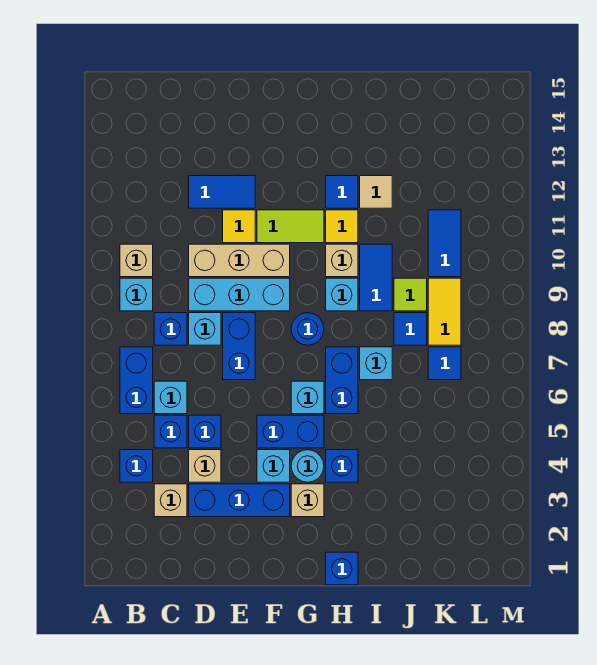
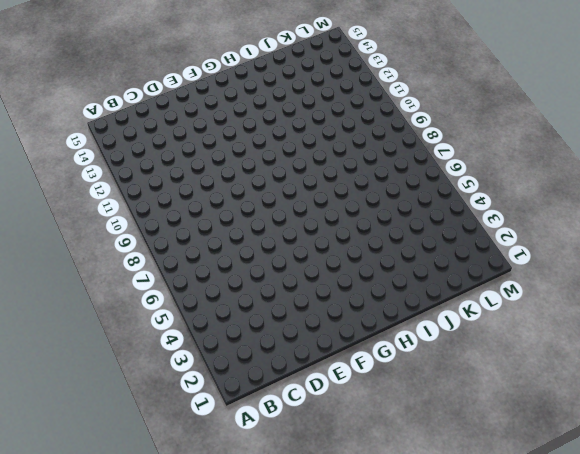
none -> blue 1x1 brick [120,450,153,482]
none -> blue 1x2 brick [120,347,153,414]
none -> cyan 1x1 brick [120,278,153,311]
none -> tan 1x1 brick [120,244,153,277]

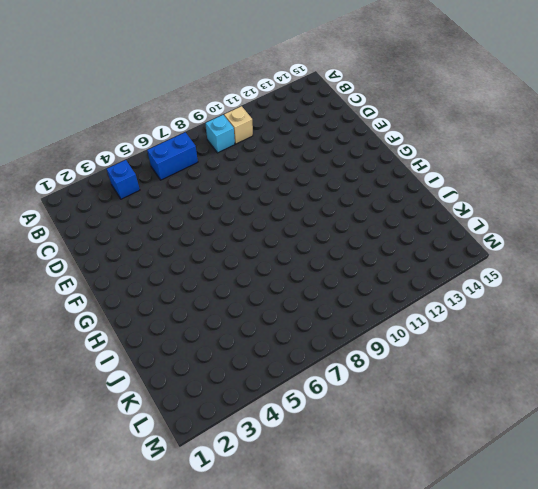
none -> tan 1x1 brick [154,484,187,517]
none -> blue 1x1 brick [154,415,187,448]
none -> cyan 1x1 brick [154,381,187,414]
none -> blue 1x1 brick [154,313,187,345]

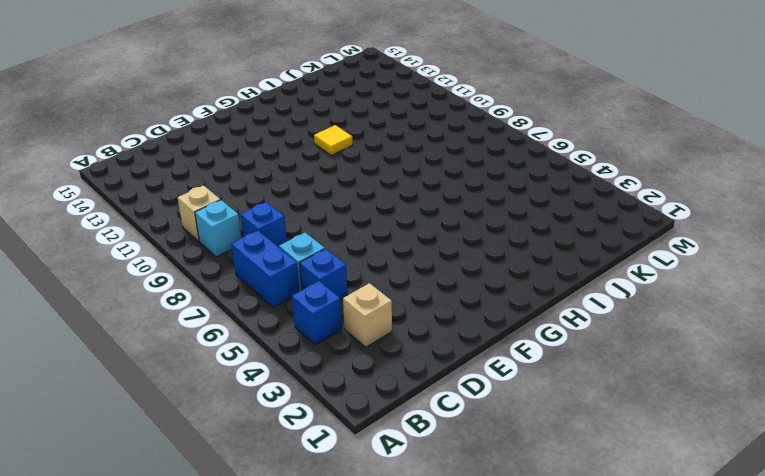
none -> blue 1x3 brick [189,484,290,517]
none -> tan 1x1 brick [189,450,221,482]
none -> blue 1x1 brick [189,415,221,448]
none -> cyan 1x1 brick [189,313,221,345]

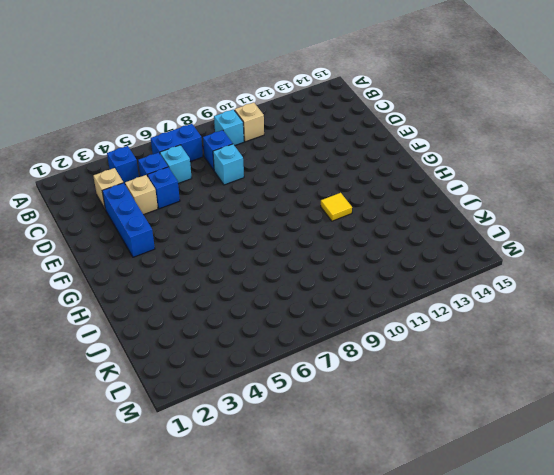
none -> cyan 1x3 brick [189,278,290,311]
none -> tan 1x3 brick [189,244,290,277]
none -> blue 1x2 tile [189,176,255,208]
none -> blue 1x2 brick [223,313,255,380]

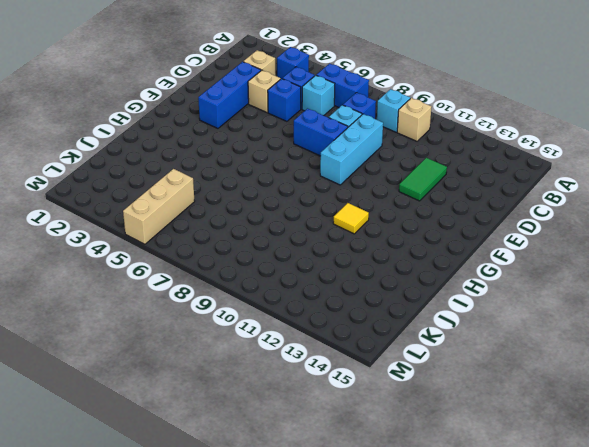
green 1x2 tile [399,158,447,201] -> blue 1x2 tile [189,176,255,208]
tan 1x3 brick [123,169,195,244] -> tan 1x3 brick moved to [189,244,290,277]
none -> yellow 1x1 tile [223,210,255,243]
none -> cyan 1x1 brick [257,450,290,482]
none -> blue 1x2 brick [257,415,324,448]
none -> lime 1x2 tile [257,210,324,243]

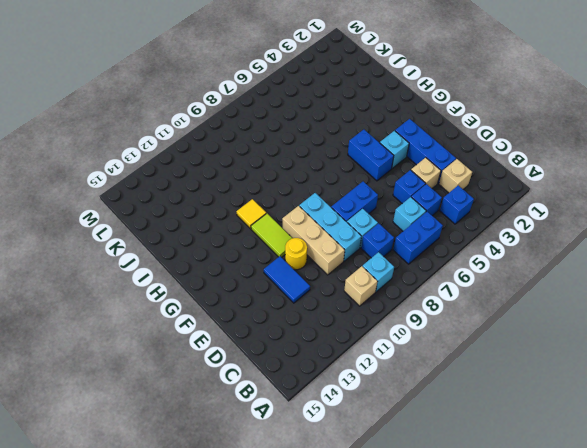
yellow 1x1 round brick [285,238,307,270] -> yellow 1x1 tile [223,210,255,243]
none -> tan 1x1 brick [291,484,324,517]
none -> cyan 1x1 round brick [291,450,324,482]
none -> cyan 1x1 brick [291,381,324,414]
none -> blue 1x1 round brick [291,313,324,345]

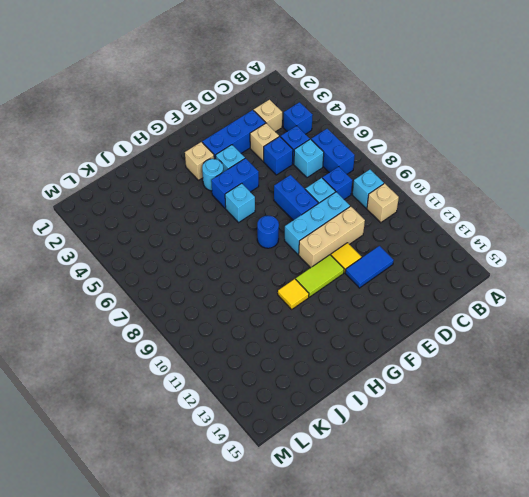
none -> blue 1x1 brick [326,552,358,585]
none -> blue 1x1 brick [326,450,358,482]
none -> blue 1x2 brick [326,347,358,414]
none -> cyan 1x1 brick [326,278,358,311]

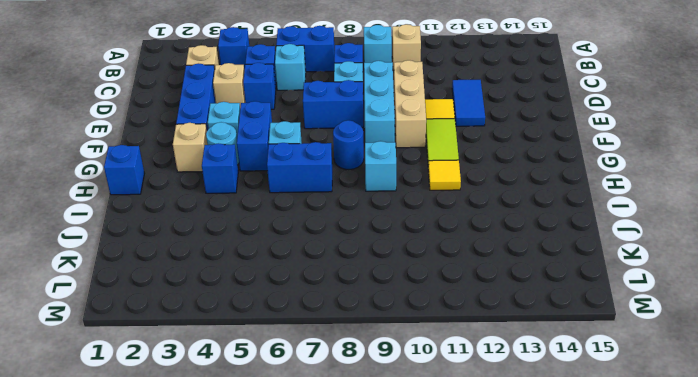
none -> tan 1x1 brick [326,244,358,277]
none -> blue 1x1 tile [326,176,358,208]
none -> cyan 1x1 brick [360,347,392,380]
none -> blue 1x2 tile [360,244,392,311]

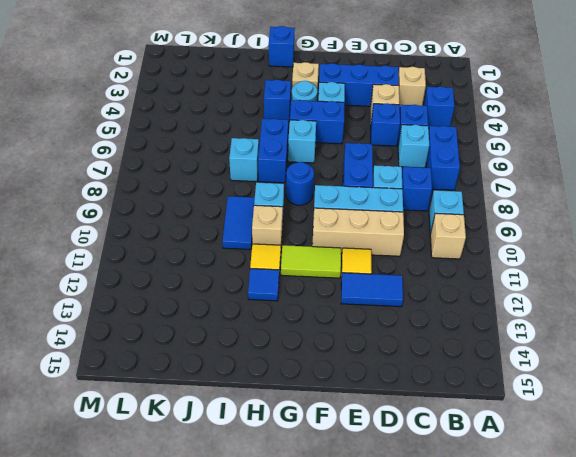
none -> tan 1x1 tile [360,176,392,208]
none -> blue 1x1 tile [394,313,427,345]
none -> lime 1x1 tile [394,278,427,311]
none -> blue 1x1 tile [428,347,461,380]

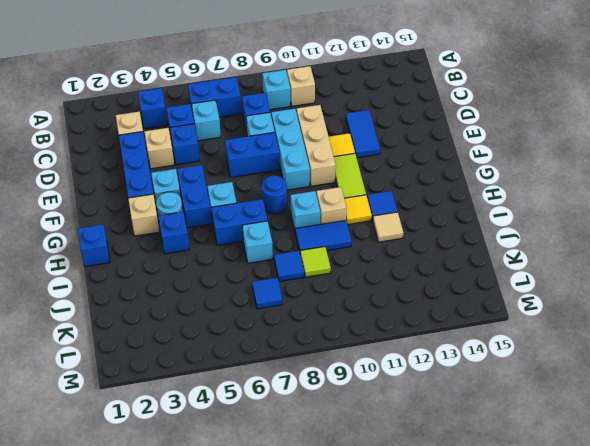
none -> yellow 1x2 tile [428,278,461,345]
none -> blue 1x2 tile [428,210,461,277]

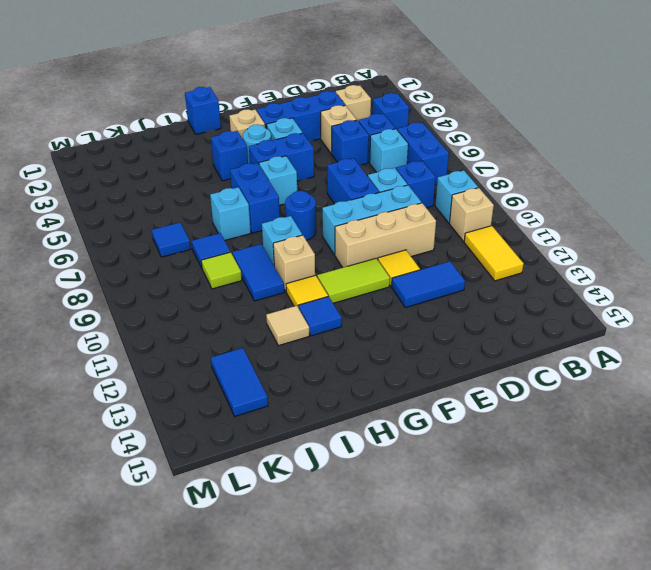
yellow 1x2 tile [464,226,524,281] -> yellow 1x2 tile moved to [428,278,461,345]
blue 1x2 tile [211,348,268,416] -> blue 1x2 tile moved to [428,210,461,277]

